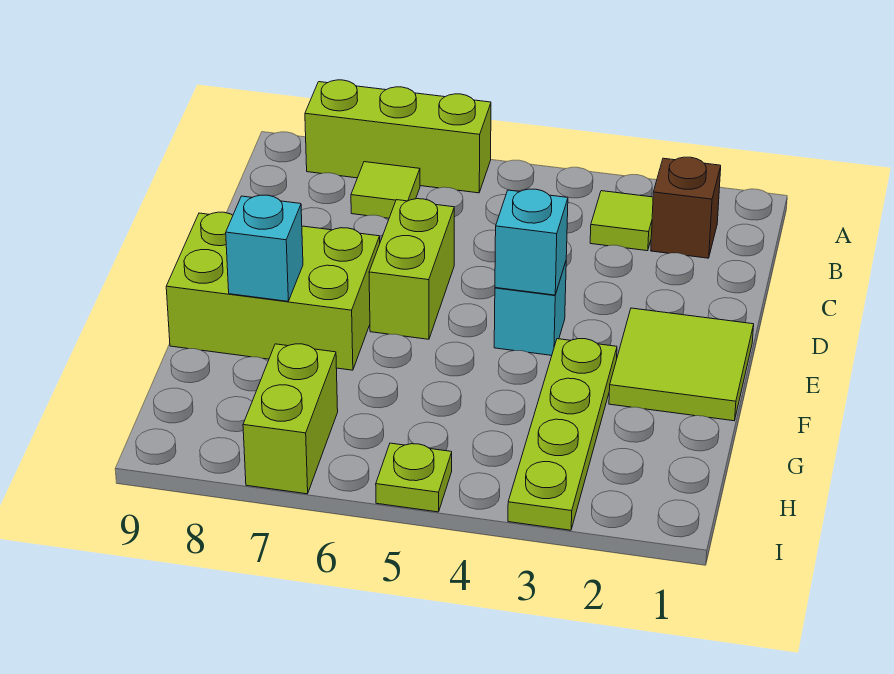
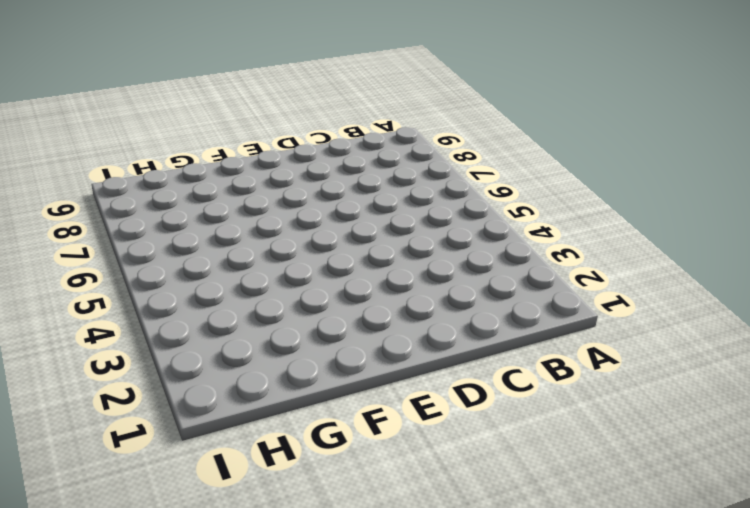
none -> lime 1x3 brick [305,80,491,193]
none -> brown 1x1 brick [651,157,721,258]
none -> lime 1x1 tile [590,191,653,251]

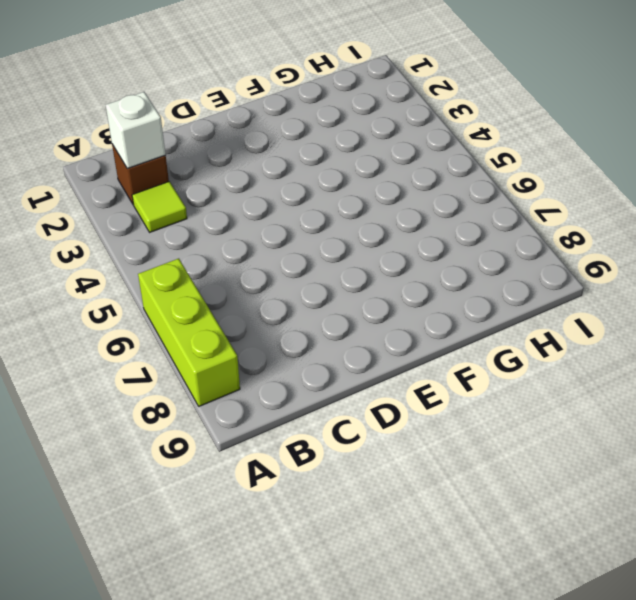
white 1x1 brick [106,92,166,169] -> none
none -> lime 1x1 tile [351,162,420,218]
none -> lime 1x2 brick [369,199,454,339]
none -> lime 2x2 tile [609,308,754,421]

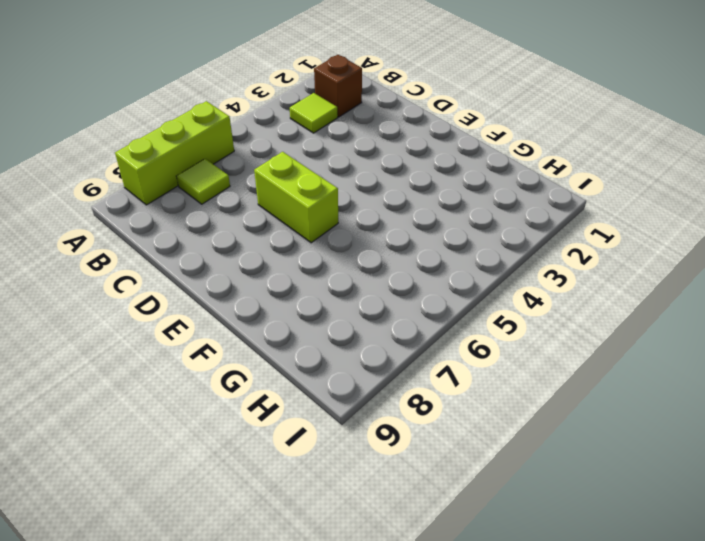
none -> lime 2x2 tile [609,308,754,421]
none -> cyan 1x1 brick [494,262,566,355]
none -> lime 2x3 brick [166,212,380,370]

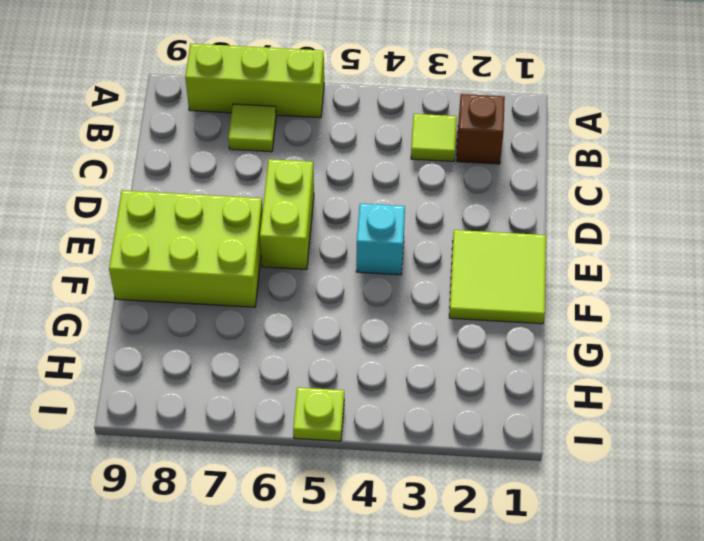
none -> lime 1x4 plate [508,339,617,530]
none -> lime 1x2 brick [243,344,338,494]
none -> cyan 1x1 brick [495,189,568,295]

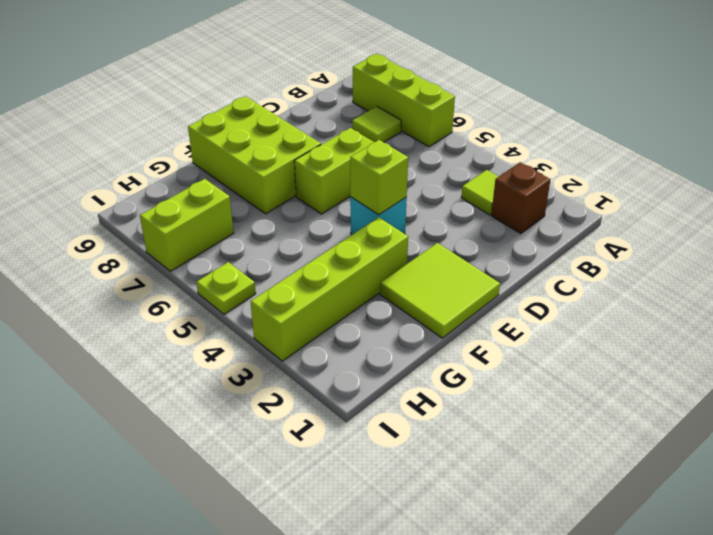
lime 1x1 brick [350,140,408,215] -> cyan 1x1 brick [495,189,568,295]
lime 1x4 brick [250,217,408,361] -> lime 1x4 plate [508,339,617,530]
none -> cyan 1x1 brick [226,195,303,301]

